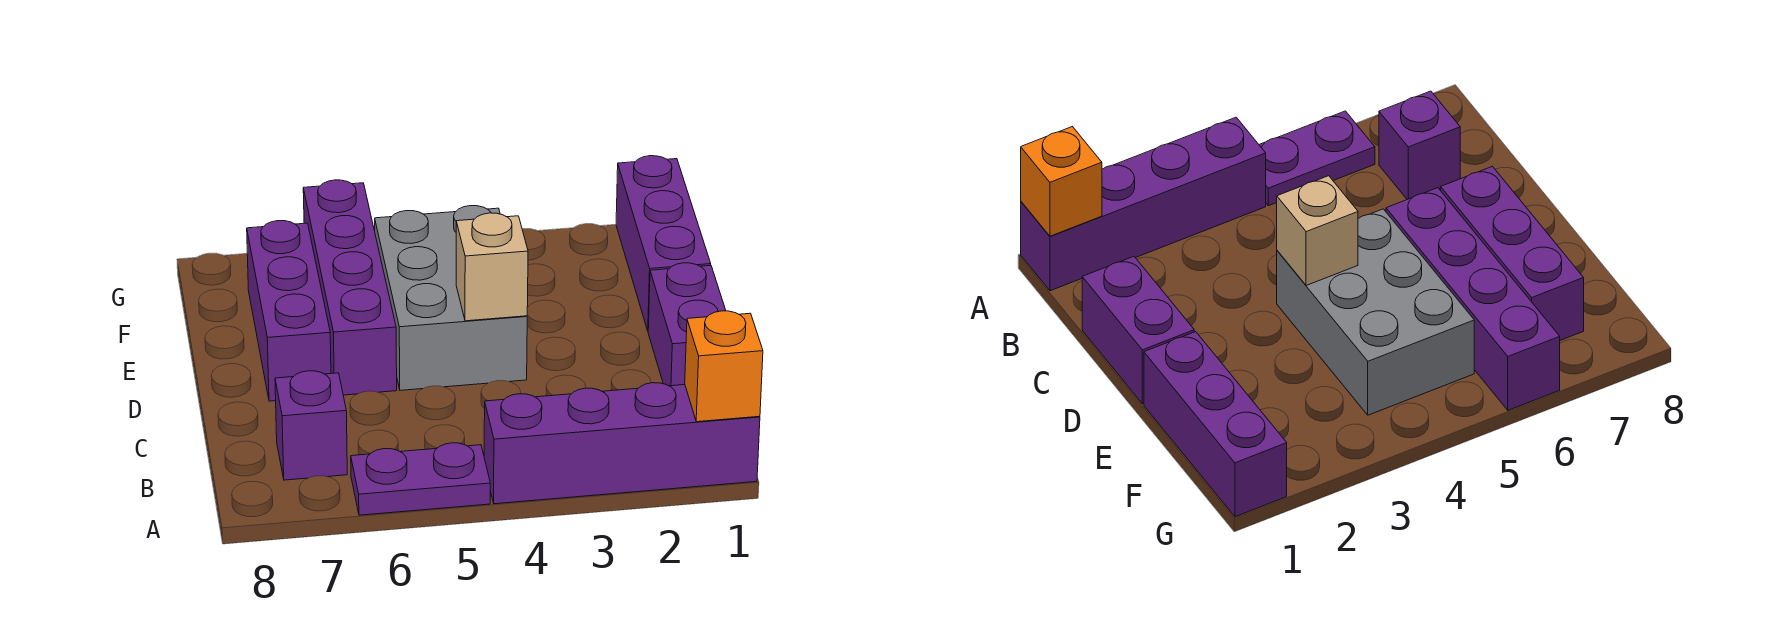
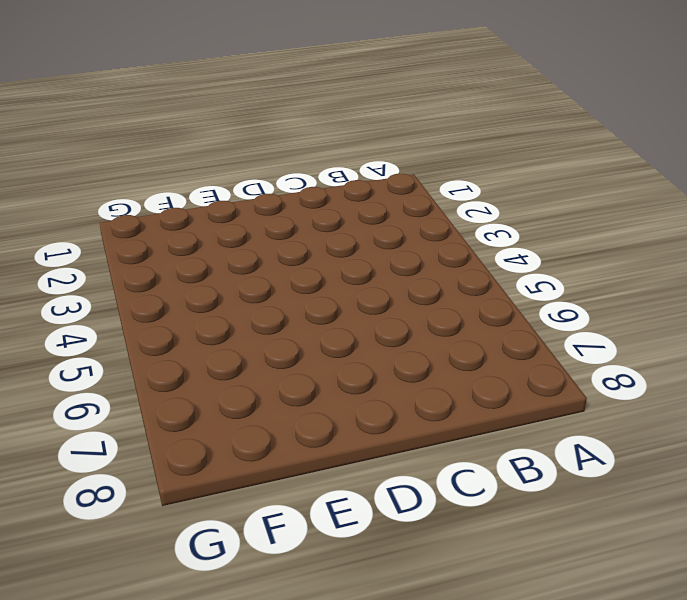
none -> purple 1x4 brick [484,383,760,504]
none -> purple 1x2 plate [351,443,490,515]

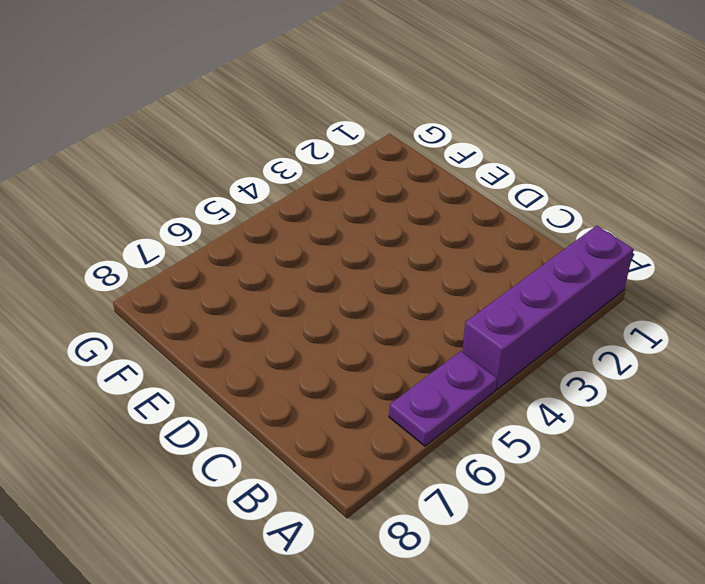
none -> purple 1x1 brick [275,371,347,480]
none -> purple 1x2 brick [648,263,726,386]

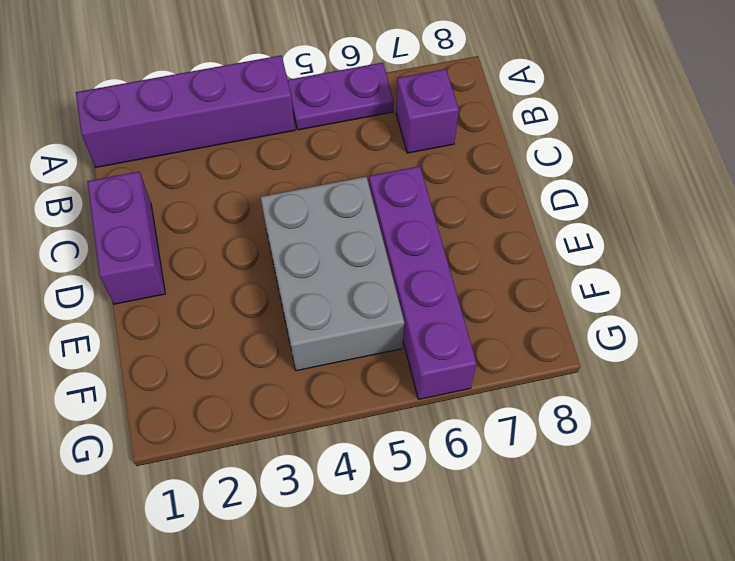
none -> purple 1x3 brick [247,221,331,401]
none -> purple 1x3 brick [616,156,711,330]

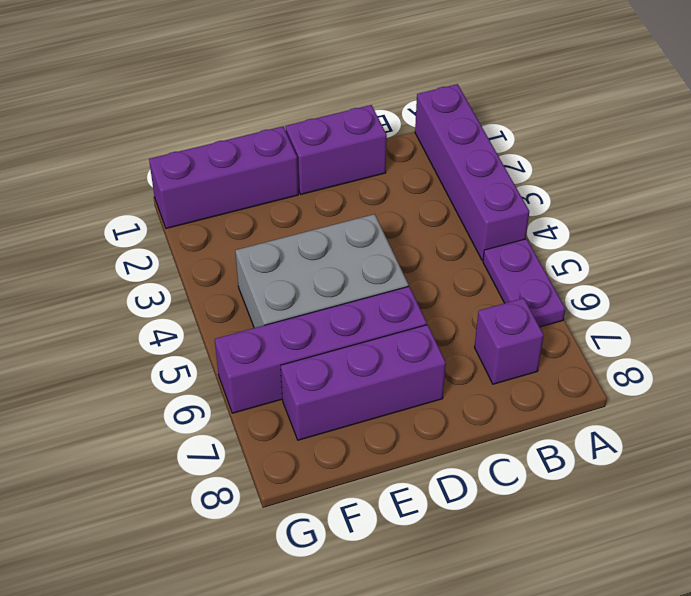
none -> orange 1x1 brick [685,311,763,422]
none -> tan 1x1 brick [456,213,528,321]

